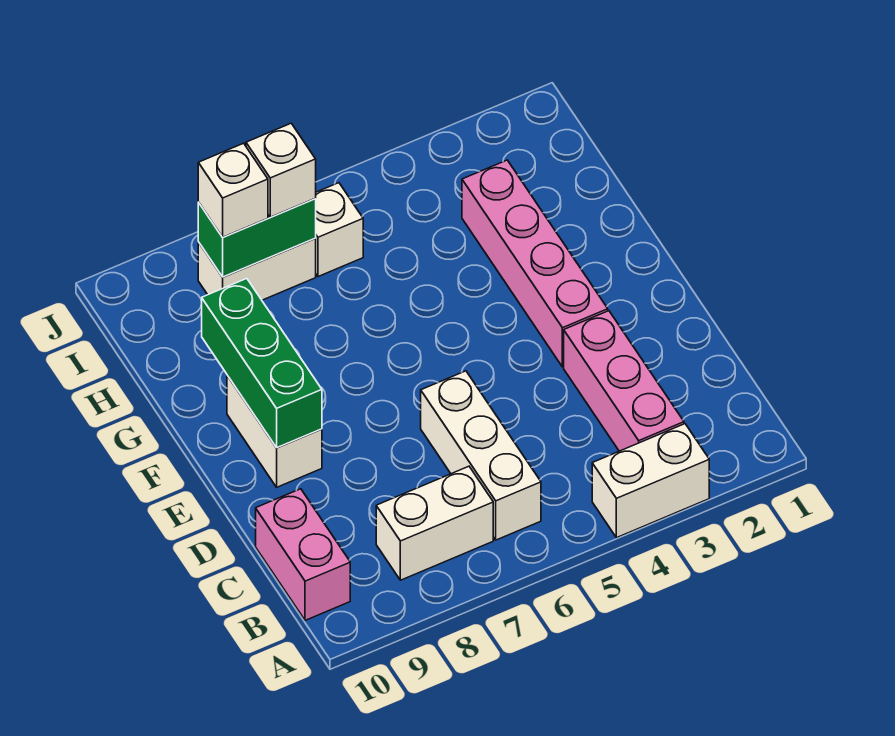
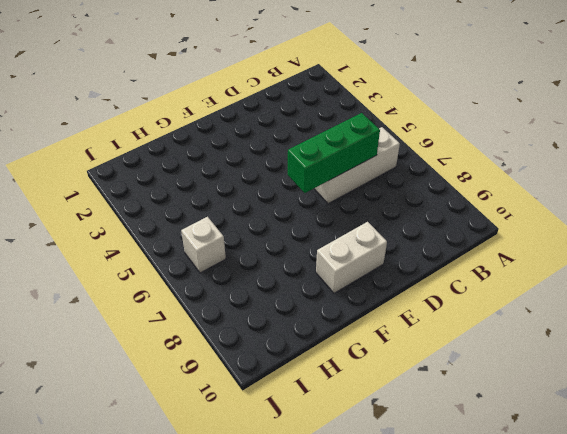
green 1x3 brick [288,113,380,193] -> green 1x3 brick moved to [202,278,322,448]
none -> white 1x2 brick [592,424,709,538]
none -> pink 1x3 brick [564,311,684,451]
none -> white 1x2 brick [376,466,493,580]

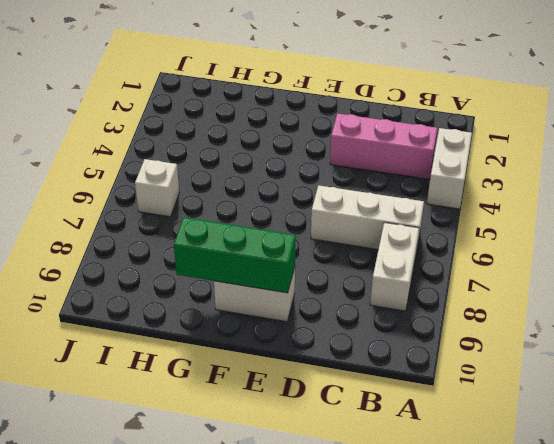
none -> pink 1x2 brick [256,489,350,620]
none -> pink 1x4 brick [462,160,608,367]
none -> white 1x2 brick [198,239,316,300]

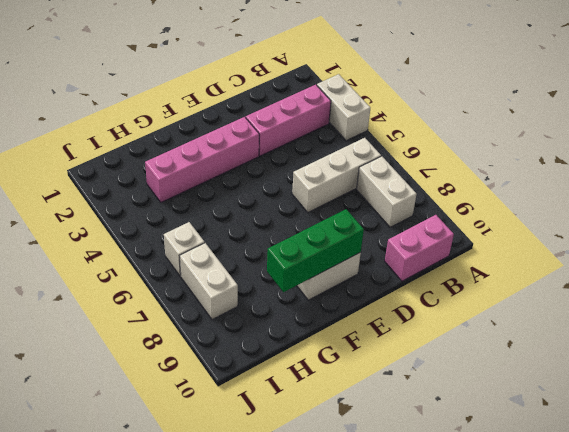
none -> green 1x2 brick [198,199,316,277]
none -> white 1x1 brick [246,123,316,217]
none -> white 1x1 brick [198,143,268,237]

